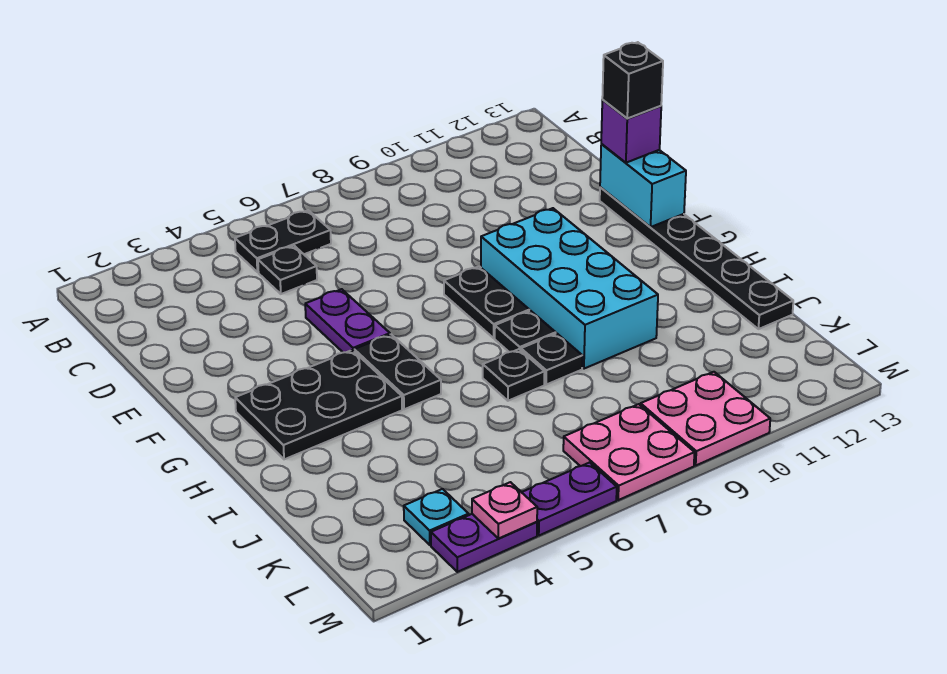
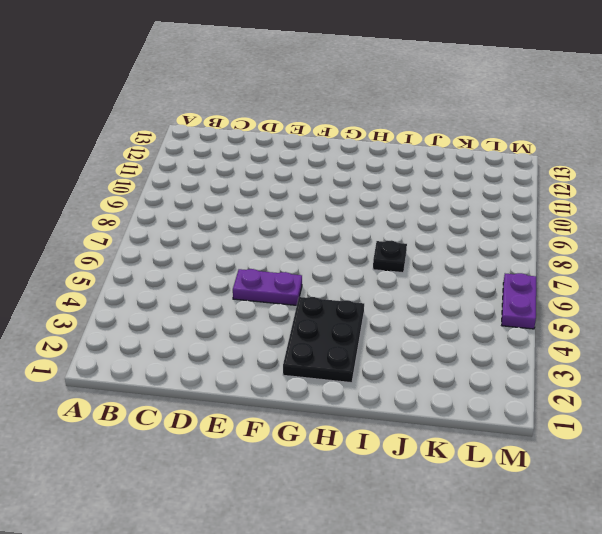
none -> black 1x2 plate [235,210,331,272]
none -> black 1x1 plate [258,246,317,294]
none -> black 1x6 plate [600,187,793,329]

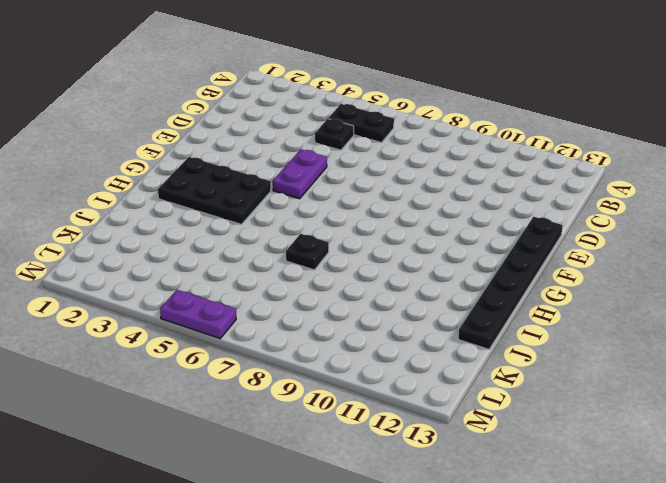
none -> black 1x2 plate [444,266,529,338]
none -> cyan 2x4 brick [481,208,658,369]
none -> black 1x2 plate [354,334,441,409]

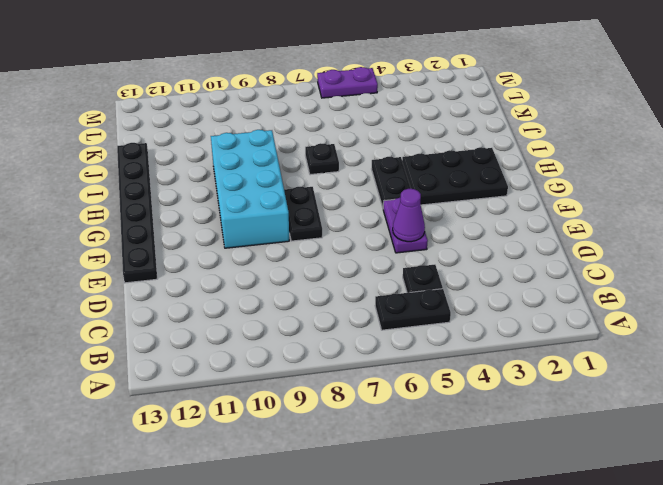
purple 1x1 cone [393,189,425,242] -> none
none -> black 1x1 plate [495,311,556,352]
none -> black 1x1 plate [521,334,582,385]
none -> cyan 1x1 plate [404,489,469,545]

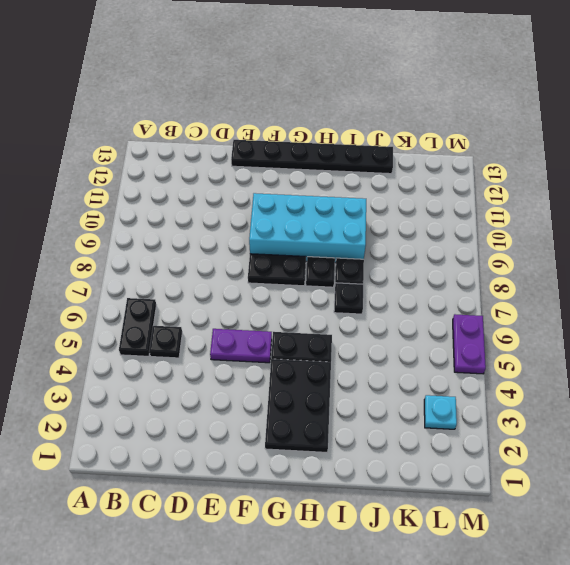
none -> pink 2x2 plate [563,404,695,500]
none -> pink 2x2 plate [641,372,770,465]
none -> purple 1x2 plate [431,514,537,572]

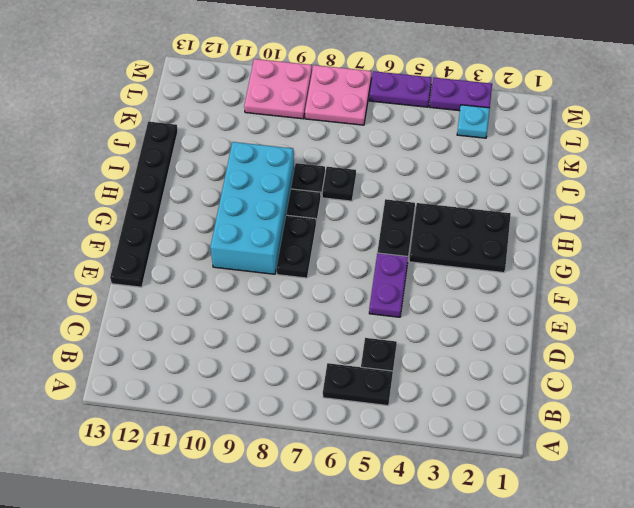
none -> cyan 1x2 brick [600,144,686,227]
none -> pink 1x1 plate [472,482,537,539]
none -> purple 1x1 brick [601,100,661,163]

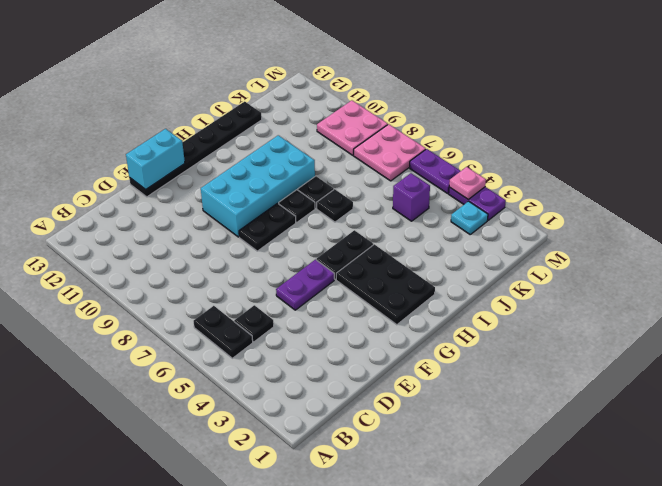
purple 1x1 brick [393,173,430,221] -> purple 1x1 brick moved to [601,100,661,163]
none -> black 1x1 brick [602,42,663,118]

